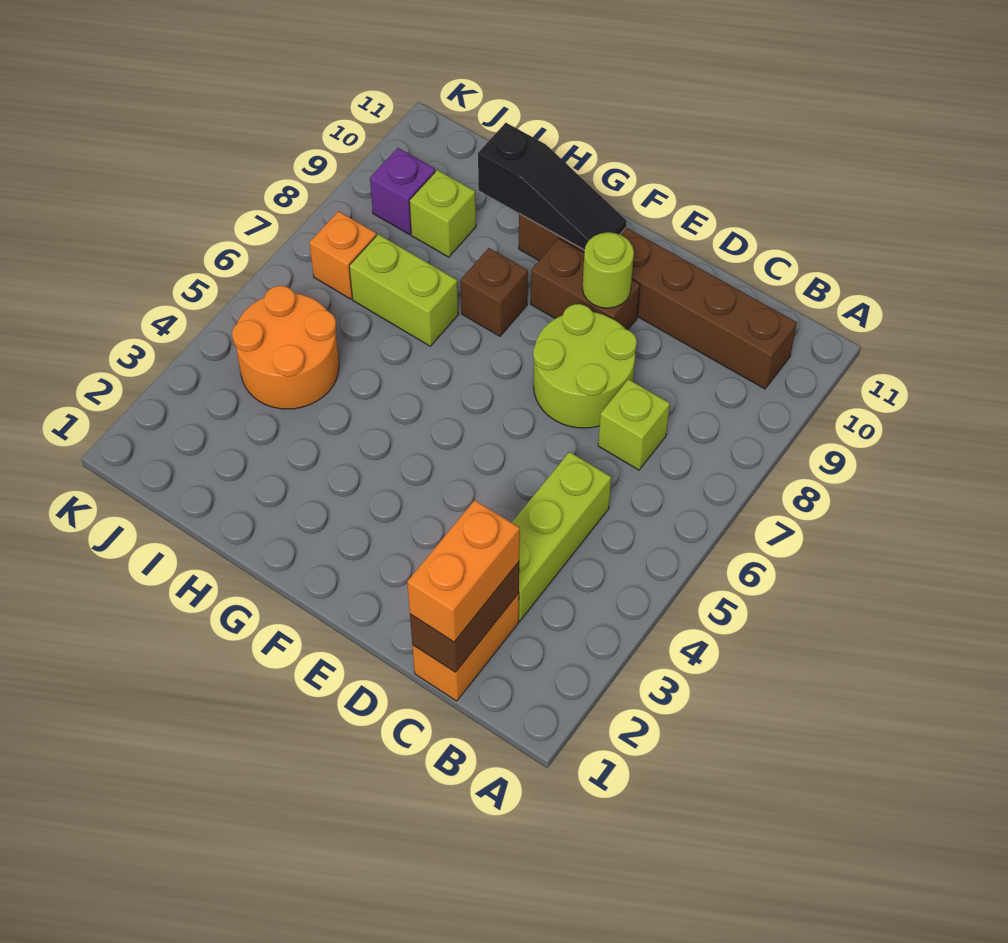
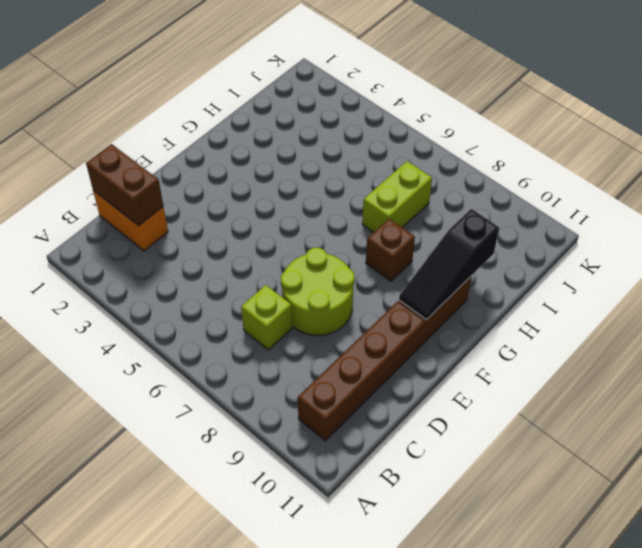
none -> lime 1x3 brick [512,452,611,621]
none -> brown 1x2 brick [531,238,640,330]
none -> orange 2x2 round brick [232,286,339,409]

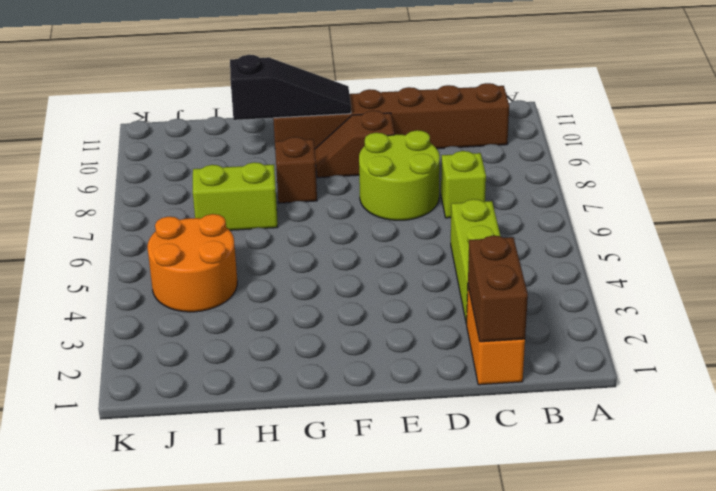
brown 1x2 slope [315,111,394,178] -> brown 1x2 brick [531,238,640,330]
none -> lime 1x1 brick [409,170,476,257]
none -> orange 1x1 brick [309,211,376,299]
none -> purple 1x1 brick [370,148,435,234]

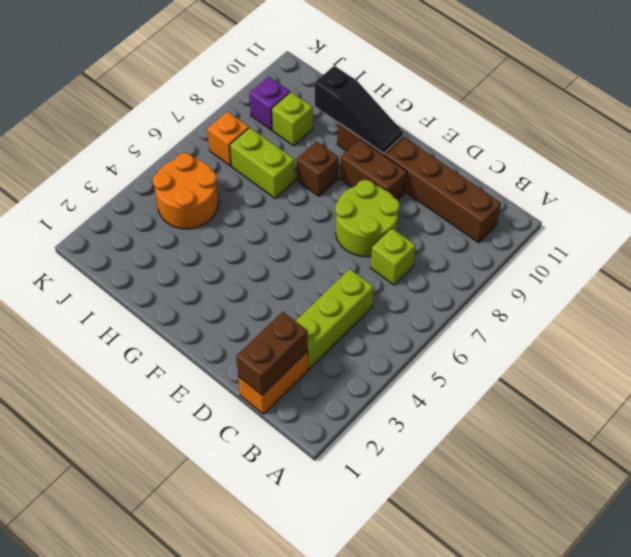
none -> lime 1x1 round brick [583,232,634,308]
none -> orange 1x2 brick [407,500,520,642]

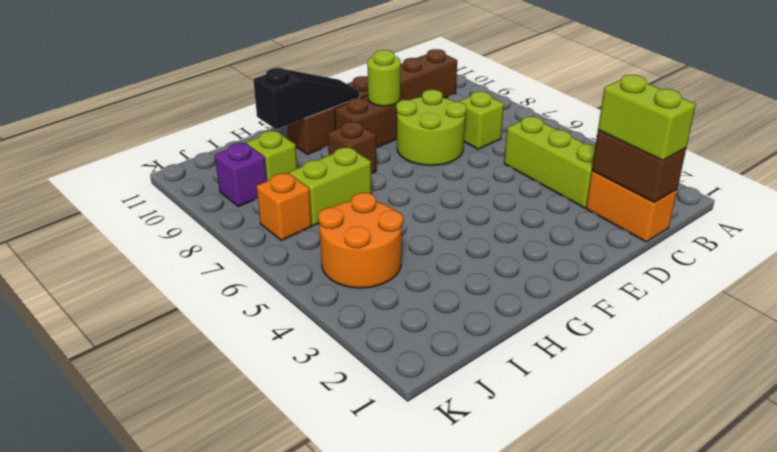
lime 1x2 brick [598,75,696,161] -> orange 1x2 brick [407,500,520,642]

